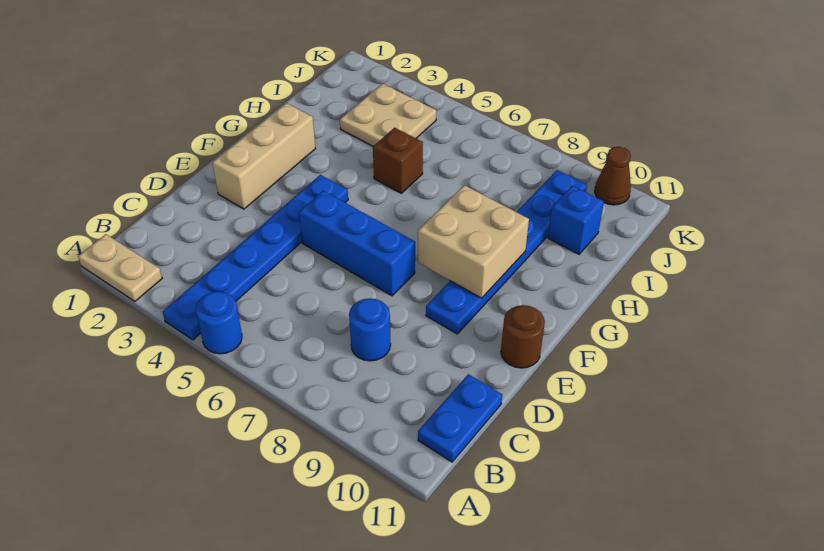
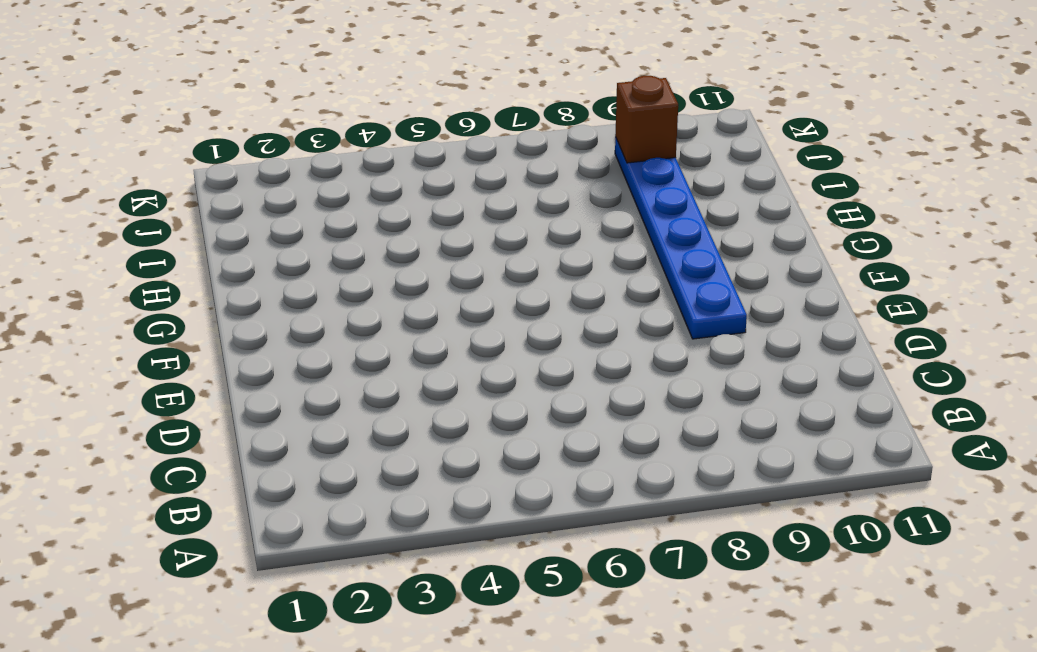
brown 1x1 brick [615,76,678,163] -> brown 1x1 brick moved to [373,128,423,193]
none -> tan 1x2 plate [78,234,162,301]
none -> blue 1x6 plate [163,175,348,340]
none -> blue 1x1 round brick [196,292,242,354]

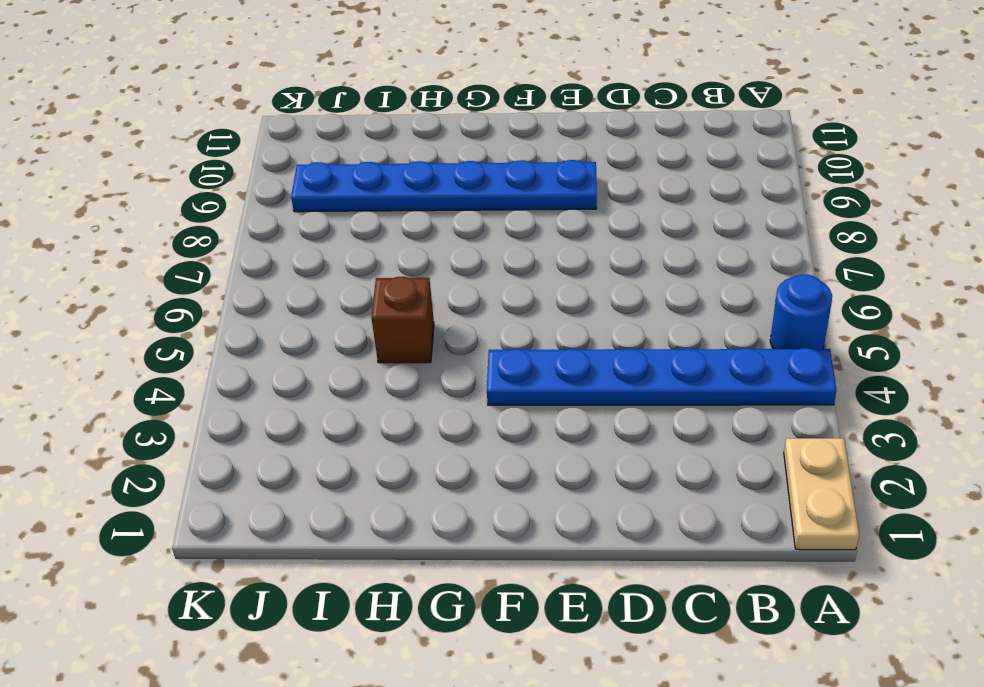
none -> blue 1x2 plate [418,374,502,462]
none -> blue 1x1 round brick [349,298,391,361]
none -> tan 1x3 brick [212,103,315,209]

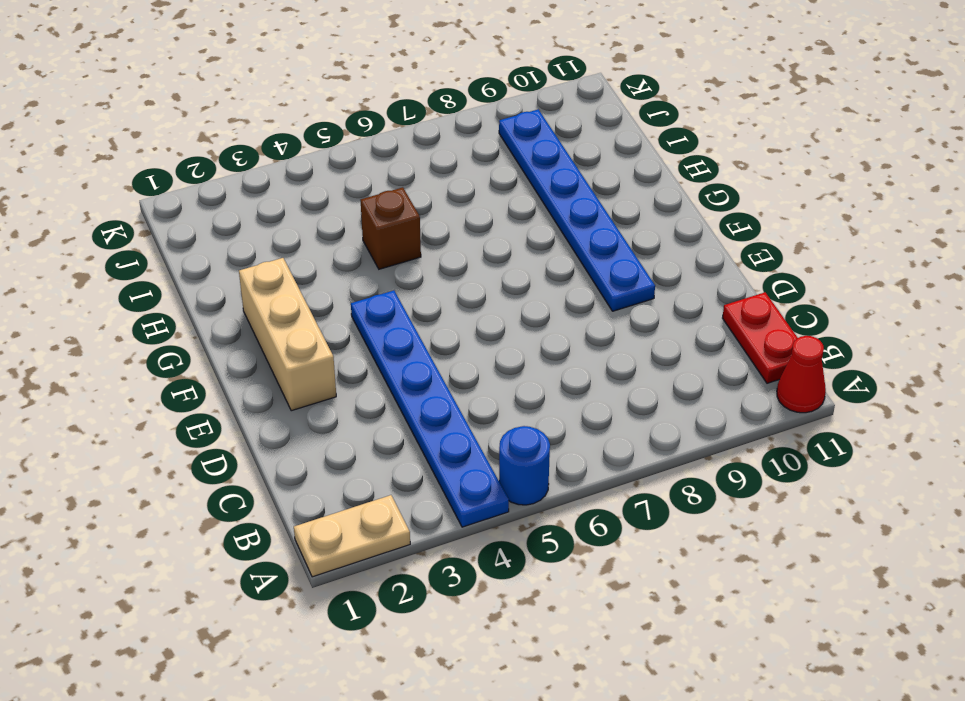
red 1x1 cone [777,336,826,413] -> none
red 1x2 plate [723,292,798,383] -> blue 1x2 plate [418,374,502,462]
none -> blue 1x1 round brick [349,298,391,361]
none -> blue 1x3 brick [299,191,415,296]
none -> brown 1x1 round brick [501,305,545,368]

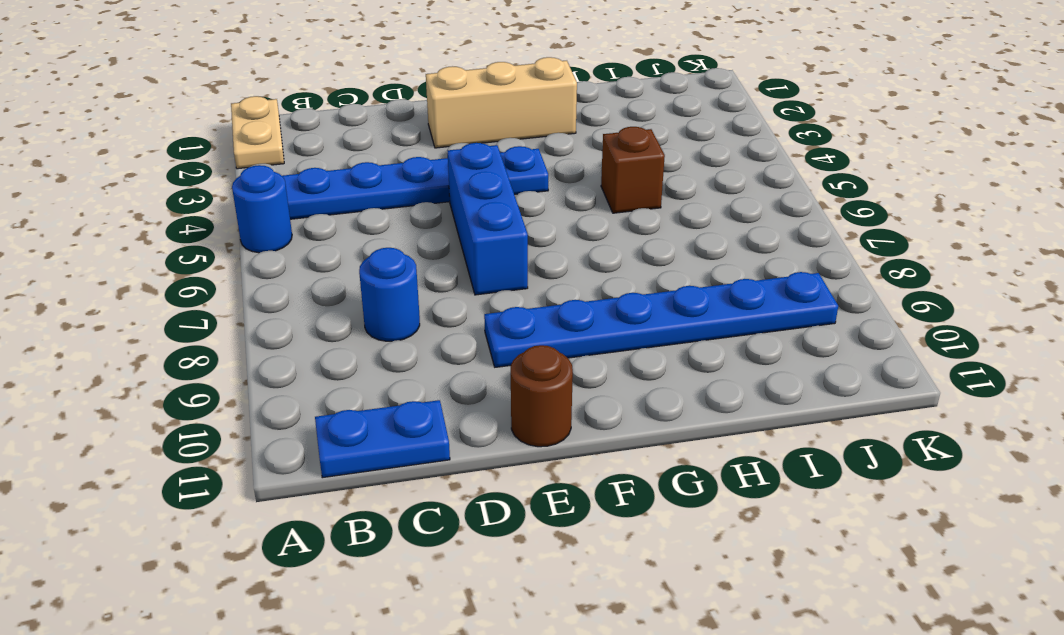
none -> tan 2x2 plate [340,84,436,146]
none -> blue 1x1 brick [548,186,604,254]
none -> brown 1x1 cone [595,147,631,205]

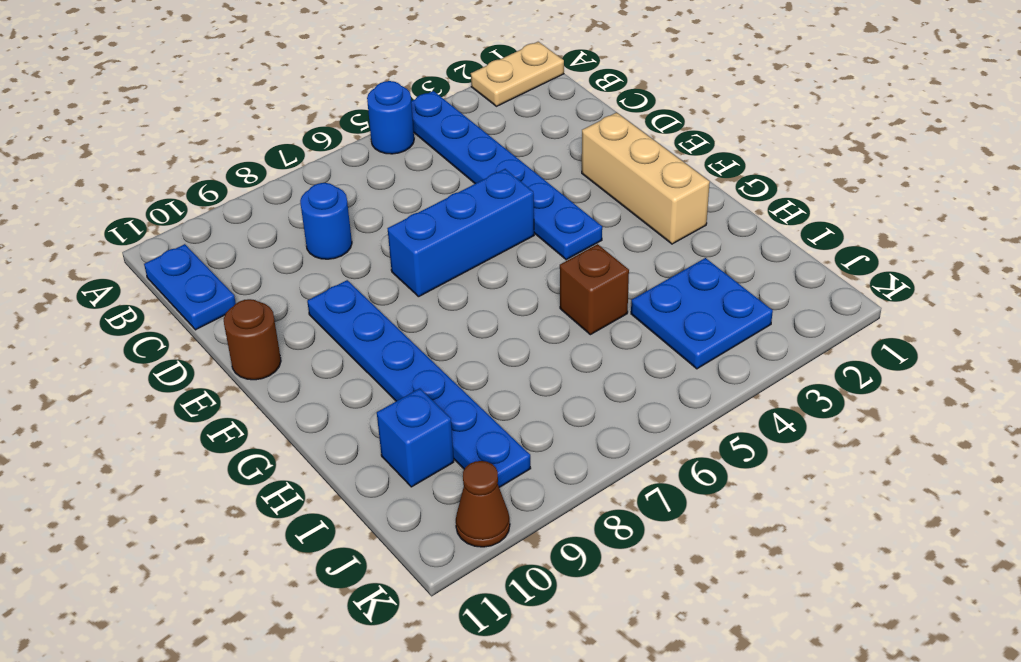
blue 2x2 plate [631,258,773,369] -> tan 2x2 plate [340,84,436,146]
none -> tan 2x2 brick [418,185,529,298]

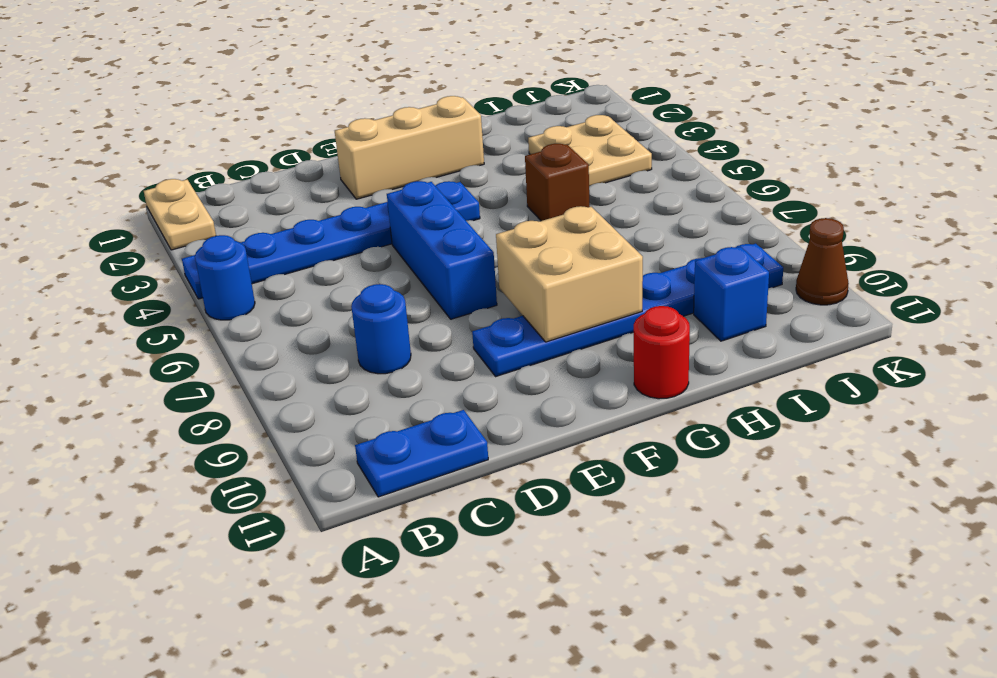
red 1x1 round brick [634,306,690,399] -> none
none -> brown 1x1 round brick [501,305,545,368]

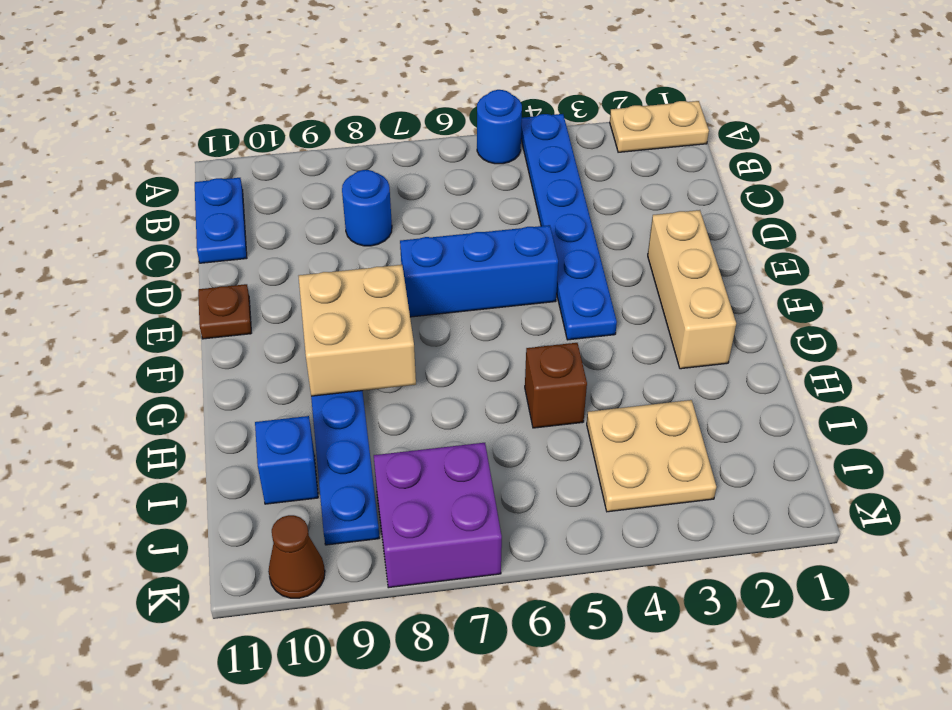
brown 1x1 plate [198,284,251,339] -> brown 1x1 round brick [501,305,545,368]
purple 2x2 brick [374,443,502,588] -> none

